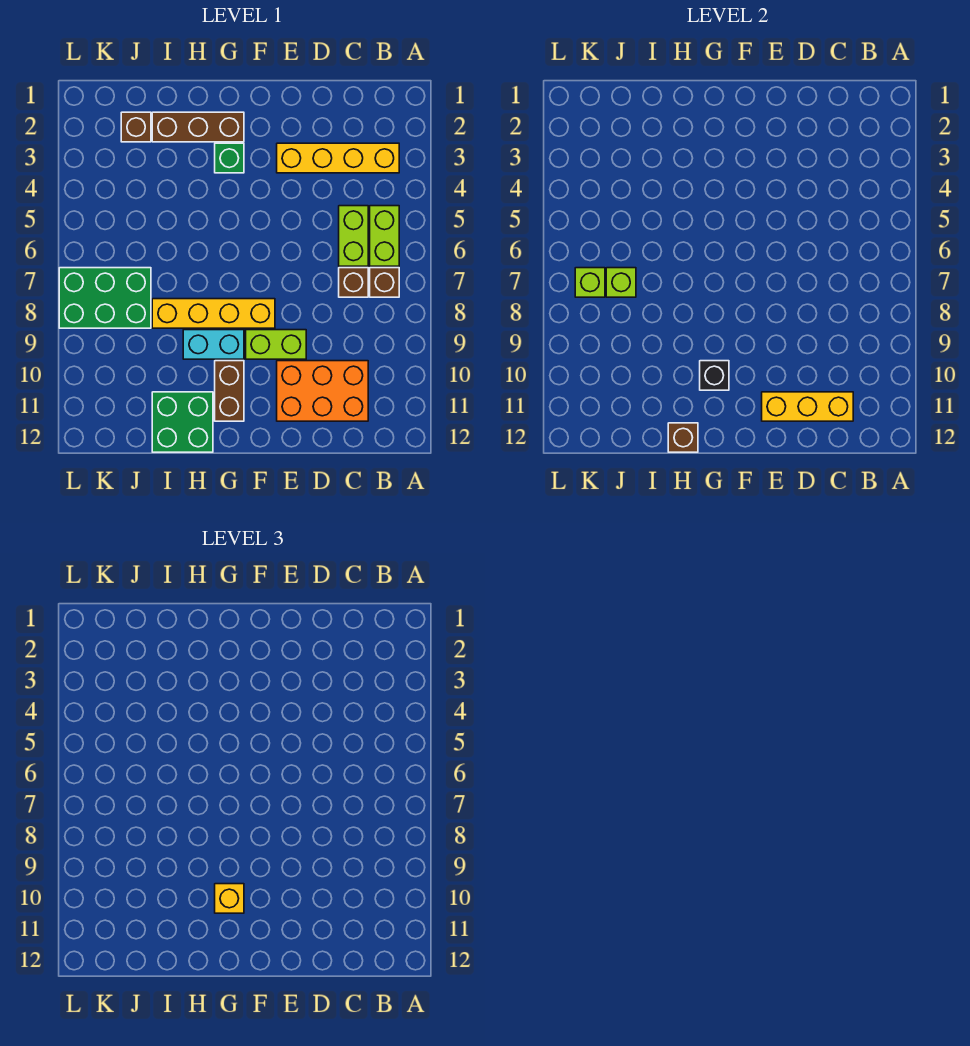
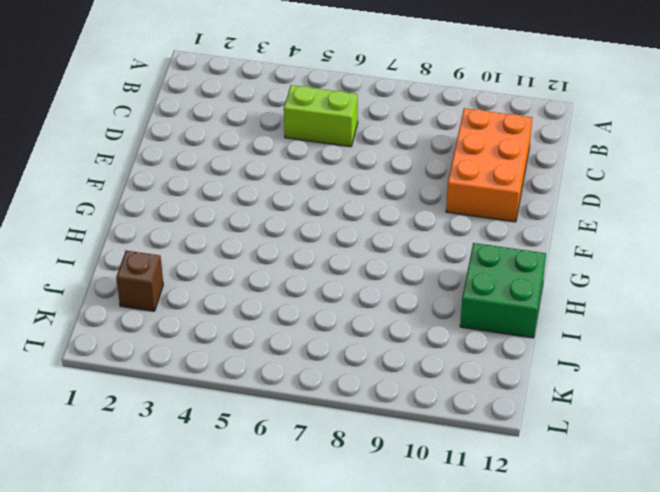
none -> yellow 1x4 brick [277,143,399,173]
none -> lime 1x2 brick [370,206,399,266]
none -> brown 1x1 brick [370,268,399,297]

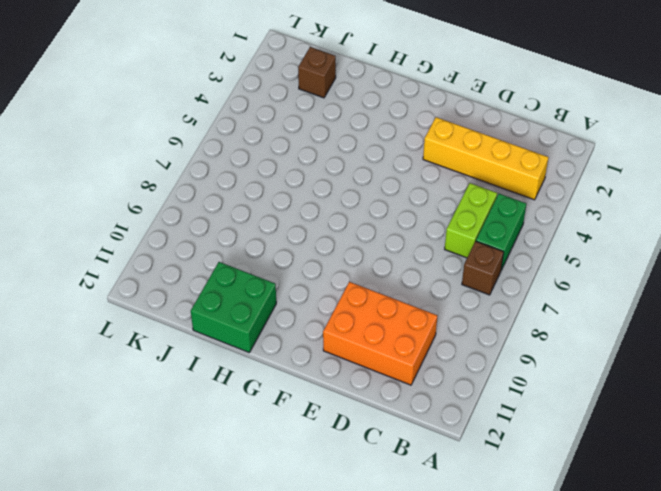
green 1x2 brick [476,194,526,270] -> lime 1x2 brick [370,206,399,266]
none -> brown 1x1 brick [339,268,368,297]
none -> lime 1x2 brick [246,330,306,359]
none -> yellow 1x4 brick [152,299,275,328]

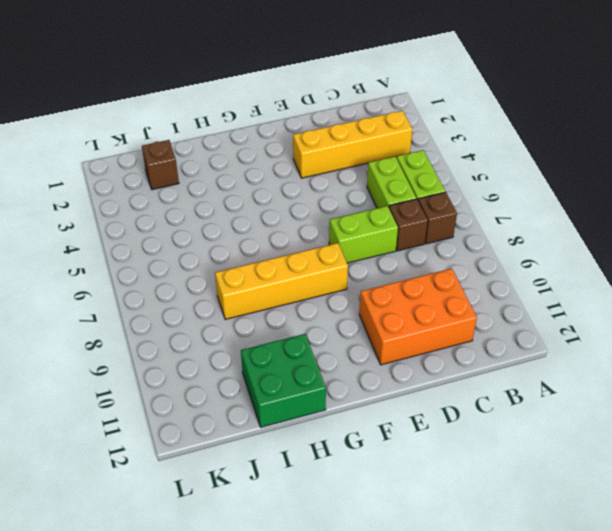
lime 1x2 brick [329,206,398,263] -> lime 1x2 brick moved to [246,330,306,359]
none -> brown 1x3 brick [152,112,244,142]
none -> green 1x1 brick [215,143,244,173]
none -> cyan 1x2 brick [183,330,244,359]

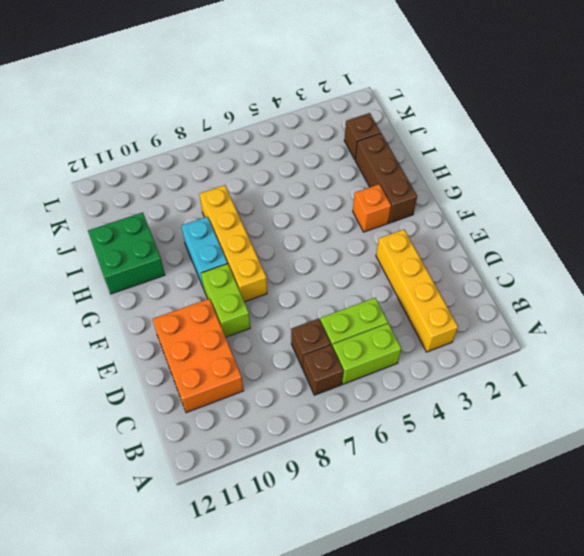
orange 1x1 brick [353,184,391,232] -> green 1x1 brick [215,143,244,173]
none -> brown 1x2 brick [215,361,244,421]
none -> green 2x3 brick [59,268,151,328]
none -> yellow 1x3 brick [762,392,853,421]

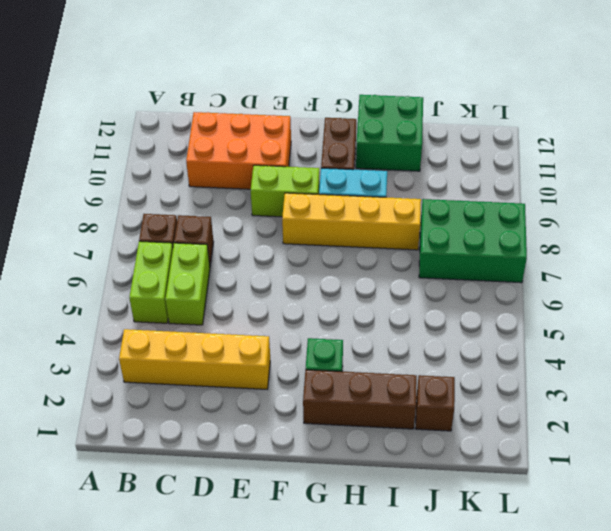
none -> yellow 1x3 brick [762,392,853,421]
none -> black 1x1 brick [700,361,729,390]
none -> brown 1x1 brick [668,423,698,452]

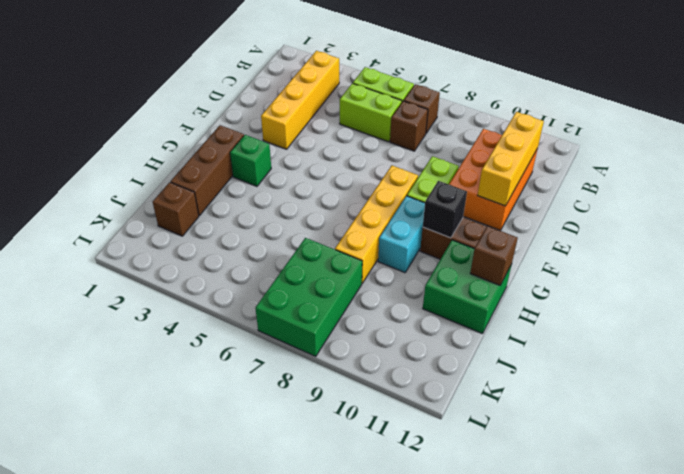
none -> lime 1x1 brick [606,268,636,297]
none -> lime 1x1 brick [575,268,605,297]
none -> yellow 1x1 brick [215,884,244,913]

